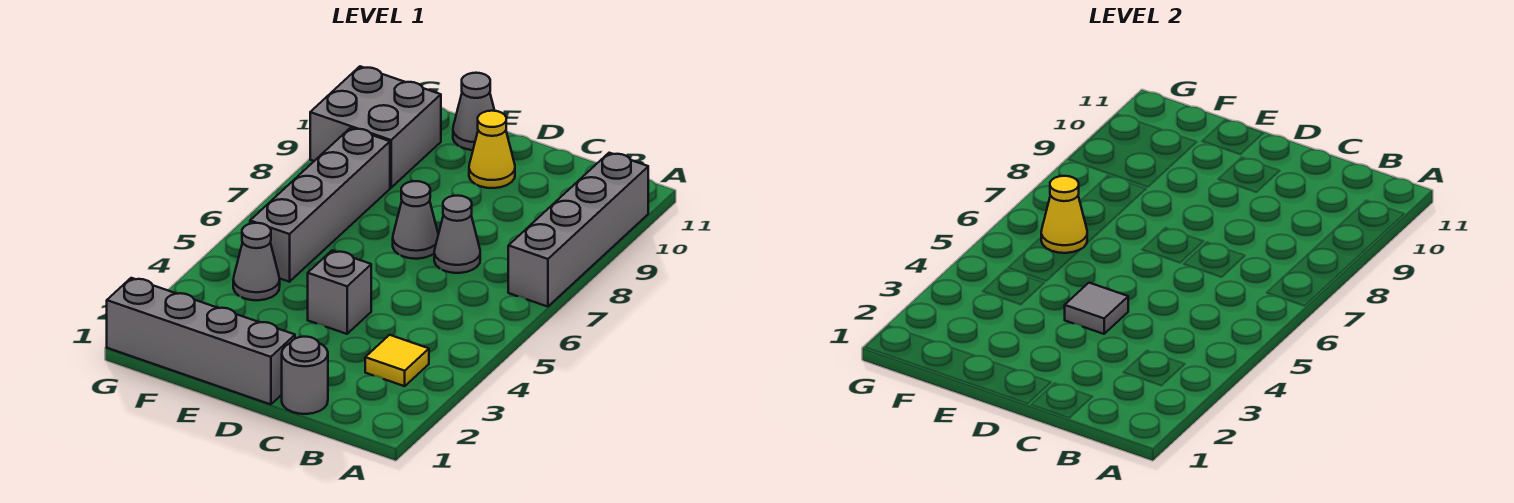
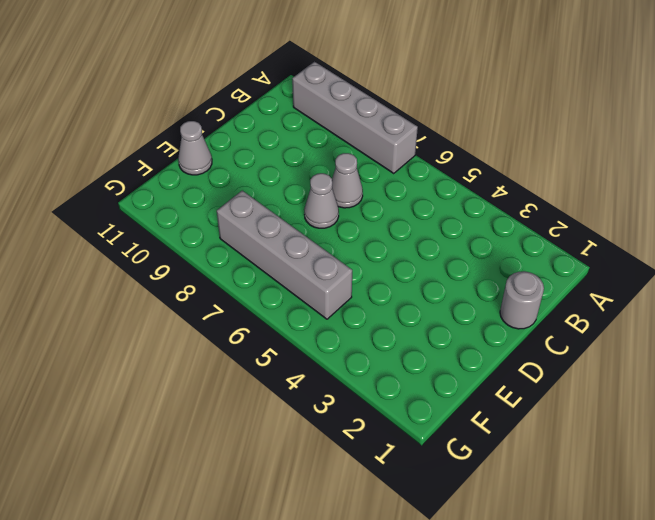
none -> yellow 1x1 tile [365,335,429,386]
none -> grey 1x4 brick [107,278,295,404]
none -> grey 1x1 brick [308,251,371,334]

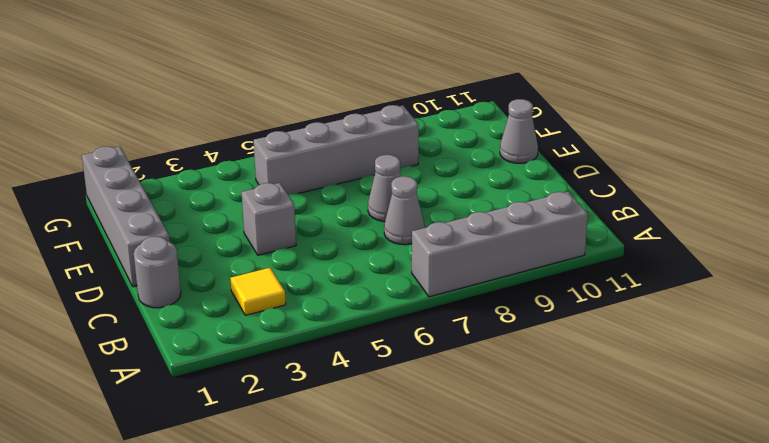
none -> yellow 1x1 cone [469,111,515,188]
none -> grey 1x1 cone [233,223,280,300]
none -> grey 2x2 brick [310,66,441,188]

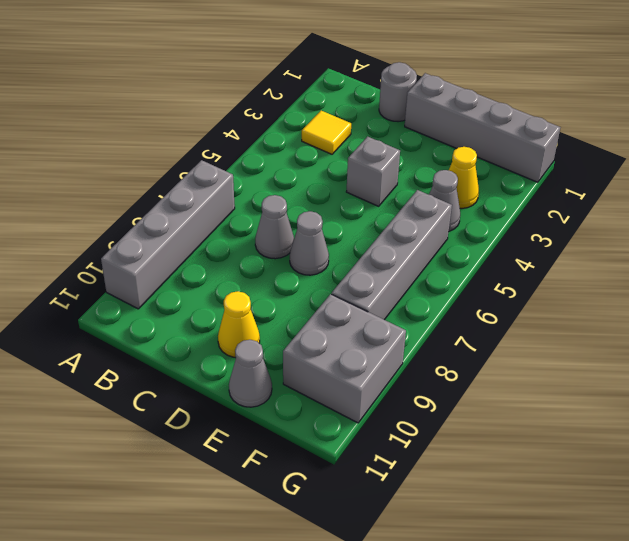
yellow 1x1 cone [449,147,479,208] -> yellow 1x1 cone moved to [1041,176,1087,253]
none -> grey 1x1 tile [1065,283,1128,334]

